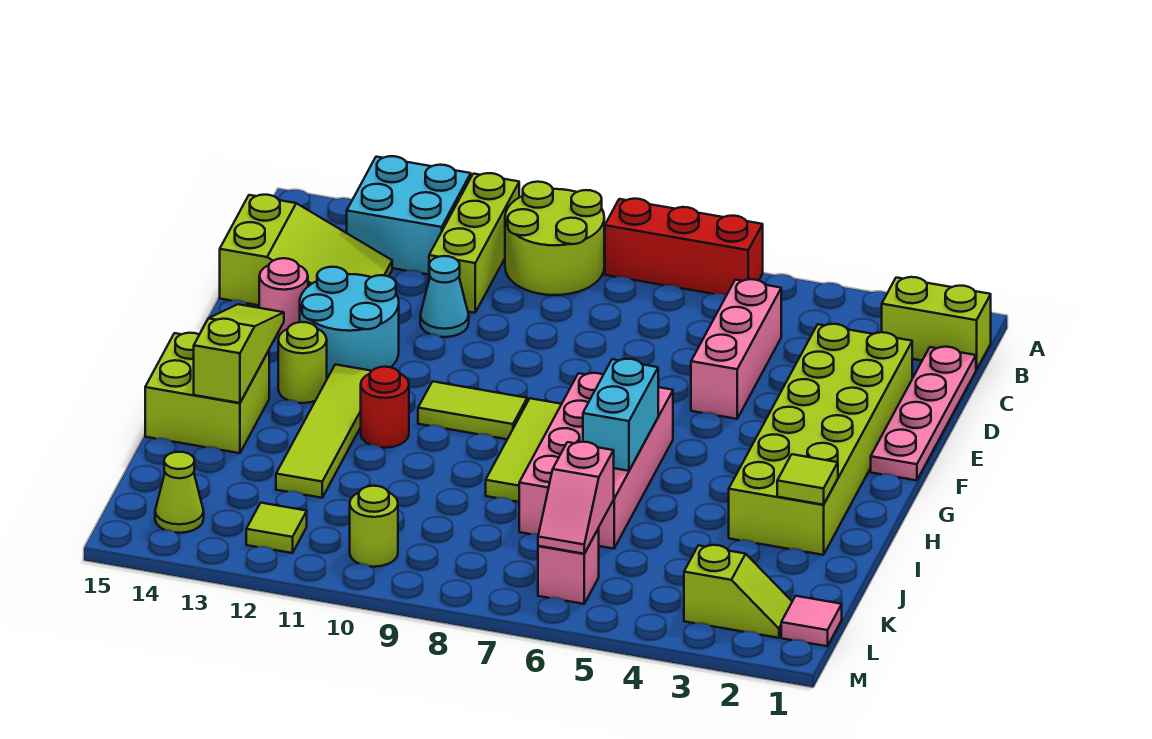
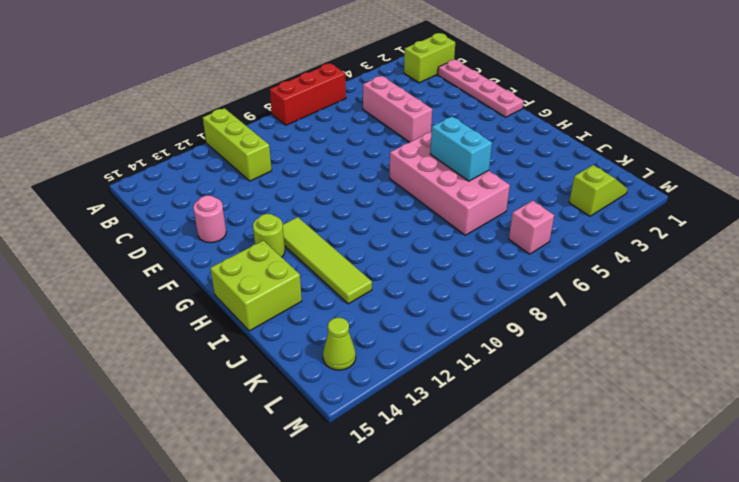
none -> lime 2x2 round brick [505,182,604,295]
none -> cyan 2x2 brick [347,156,471,274]
none -> lime 2x3 slope [220,195,392,305]

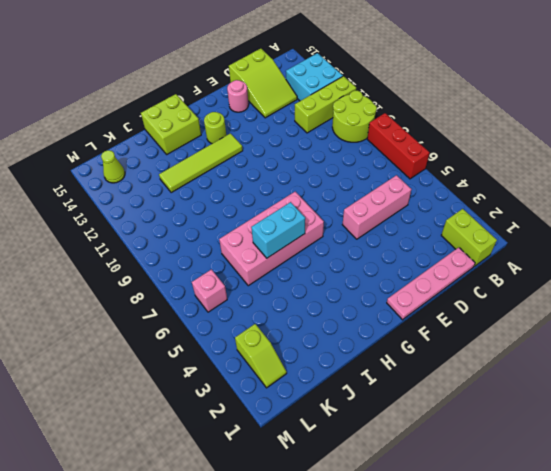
none -> lime 2x6 brick [729,324,912,555]
none -> cyan 1x1 cone [420,256,469,337]
none -> cyan 2x2 round brick [300,267,399,377]

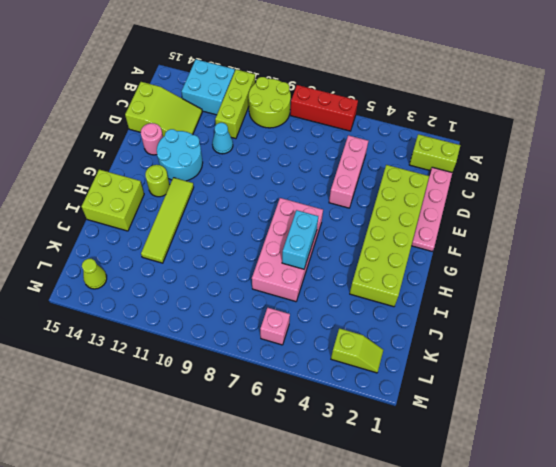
none -> lime 1x3 tile [486,398,561,502]
none -> lime 1x2 tile [418,381,527,439]
none -> red 1x1 round brick [361,367,409,448]

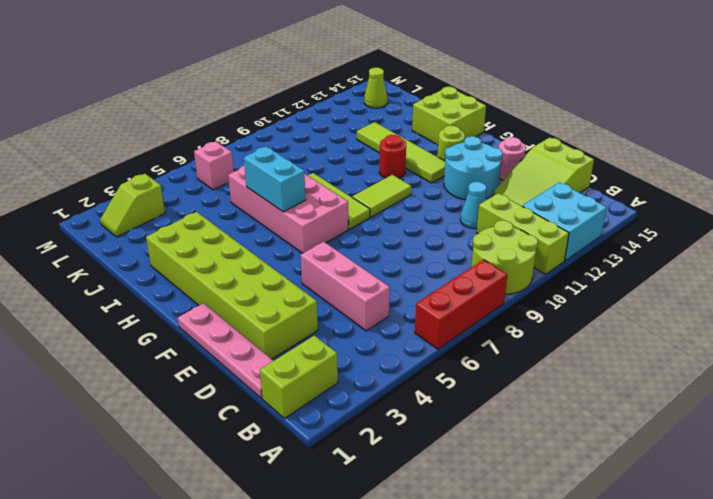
none -> pink 1x1 tile [781,596,842,646]
none -> lime 1x1 round brick [350,486,398,567]
none -> lime 1x1 tile [246,503,307,553]

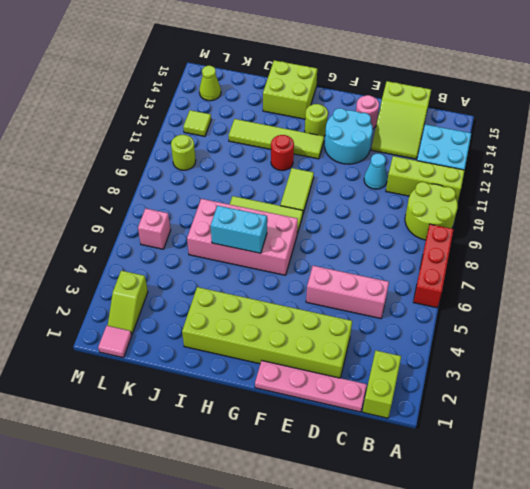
none -> lime 1x3 slope [194,304,284,403]
none -> lime 1x1 tile [777,454,838,505]
none -> pink 1x2 slope [538,442,614,554]

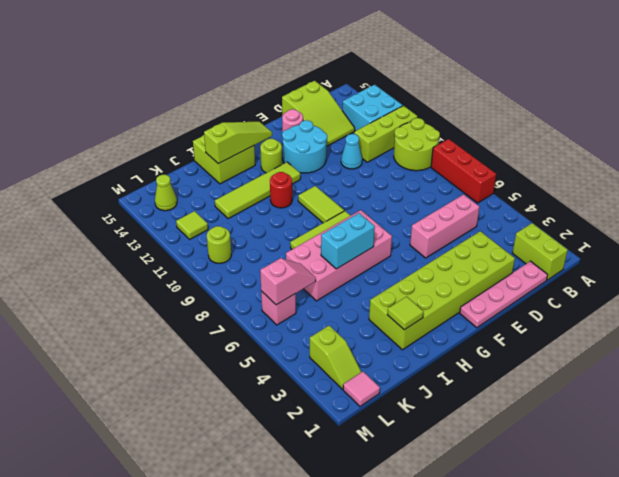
pink 1x2 slope [260,258,316,305] -> pink 1x2 slope turned to [538,442,614,554]

